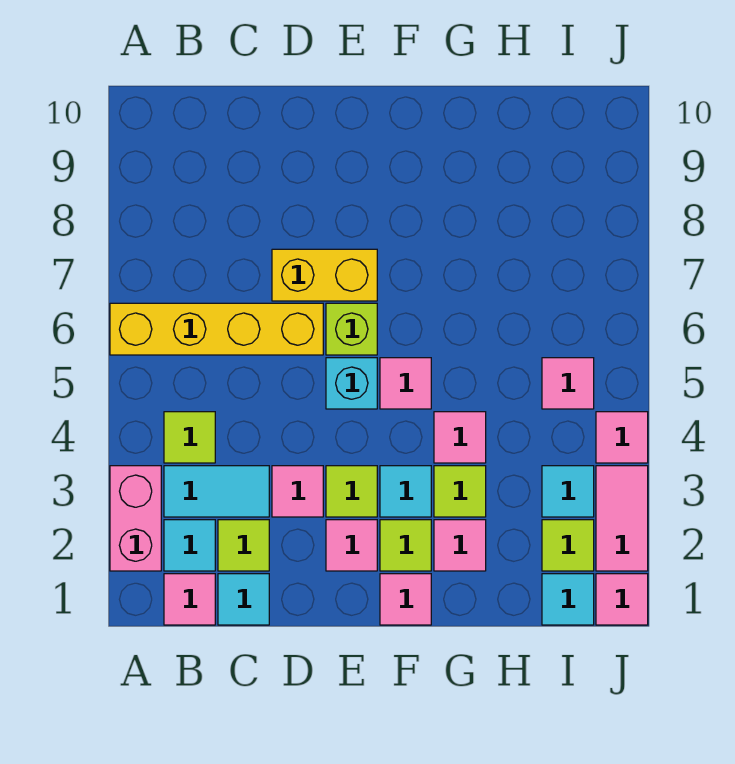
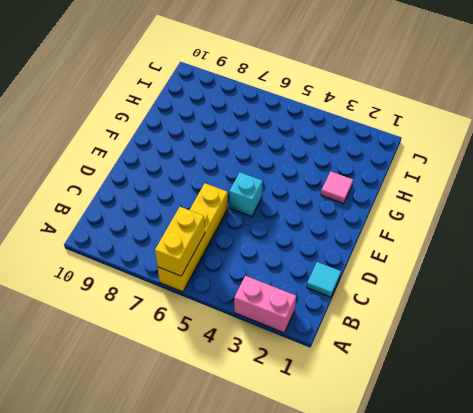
yellow 1x2 brick [155,207,205,276] -> yellow 1x2 brick moved to [272,249,377,301]
none -> pink 1x1 tile [164,574,215,625]
none -> cyan 1x1 tile [164,520,215,571]
none -> cyan 1x2 tile [164,466,269,517]

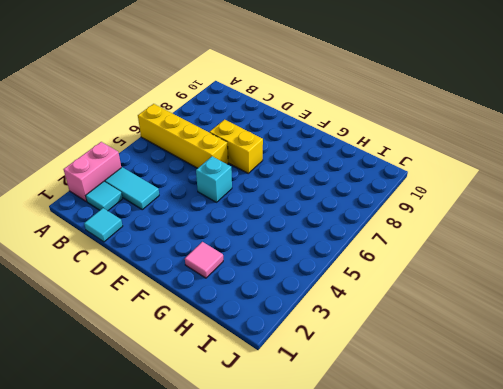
none -> pink 1x1 tile [164,574,215,625]
none -> lime 1x1 tile [164,412,215,463]
none -> lime 1x1 tile [218,520,269,571]

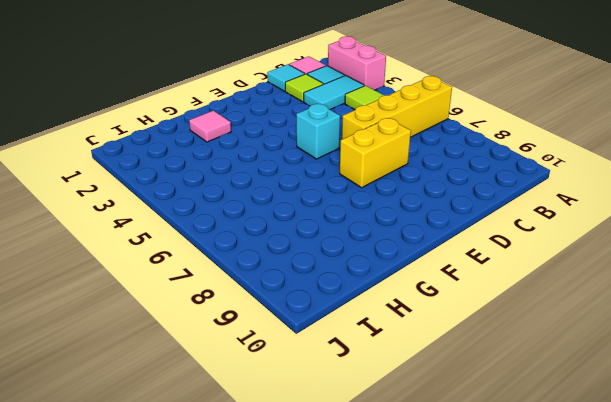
none -> pink 1x1 tile [272,466,323,517]
none -> pink 1x1 tile [326,520,377,571]
none -> lime 1x1 tile [326,466,377,517]

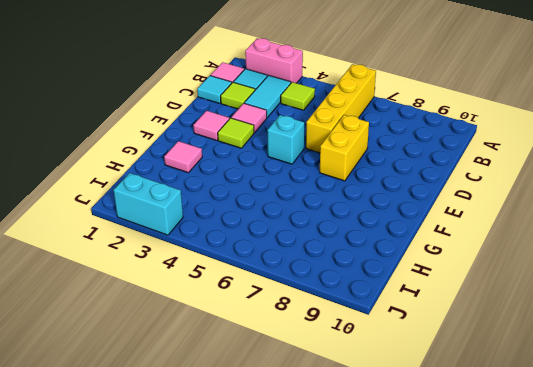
cyan 1x2 brick [114,173,183,235] -> pink 1x2 tile [596,466,648,571]
none -> lime 1x1 brick [326,303,377,355]
none -> pink 1x1 tile [380,574,431,625]
none -> lime 1x1 tile [380,520,431,571]

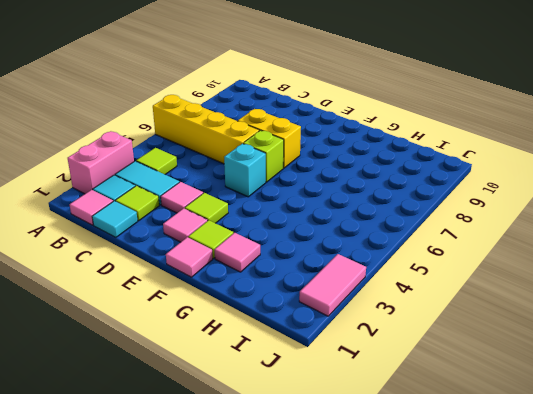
none -> cyan 1x1 tile [380,466,431,517]
none -> pink 1x1 tile [380,358,431,409]
none -> lime 1x1 tile [434,466,486,517]

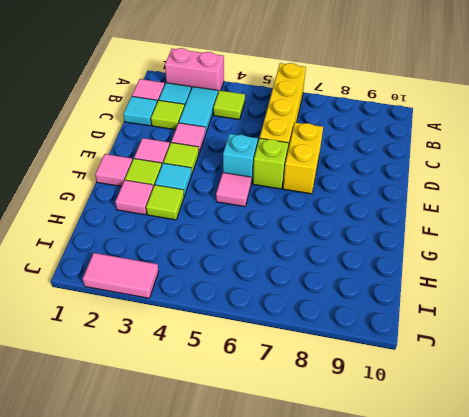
none -> pink 1x1 tile [434,412,486,463]
none -> cyan 1x1 tile [542,574,594,625]
none -> lime 1x1 tile [542,520,594,571]

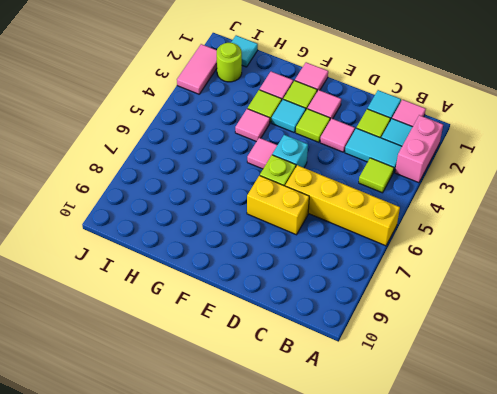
lime 1x1 round brick [217,43,242,82] -> lime 1x1 tile [542,520,594,571]
none -> cyan 1x1 tile [542,466,594,517]
none -> pink 1x1 tile [542,358,594,409]
none -> pink 1x1 tile [596,574,648,625]

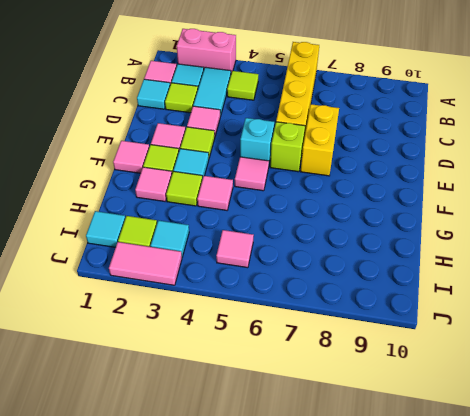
none -> pink 1x1 tile [596,574,648,625]
none -> pink 1x1 tile [596,412,648,463]

